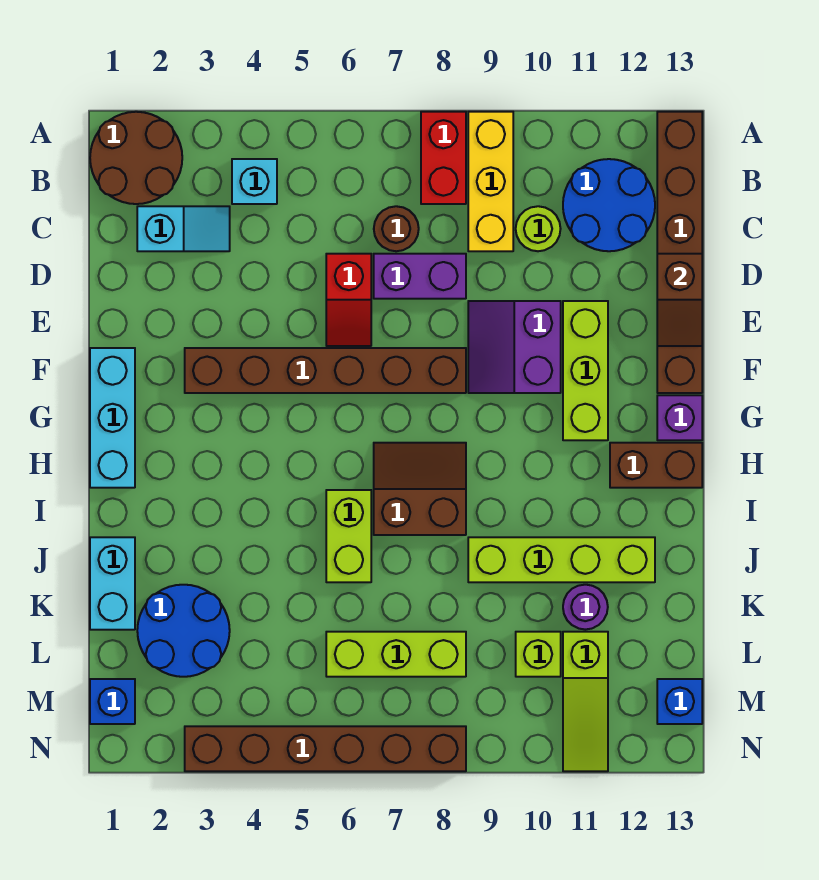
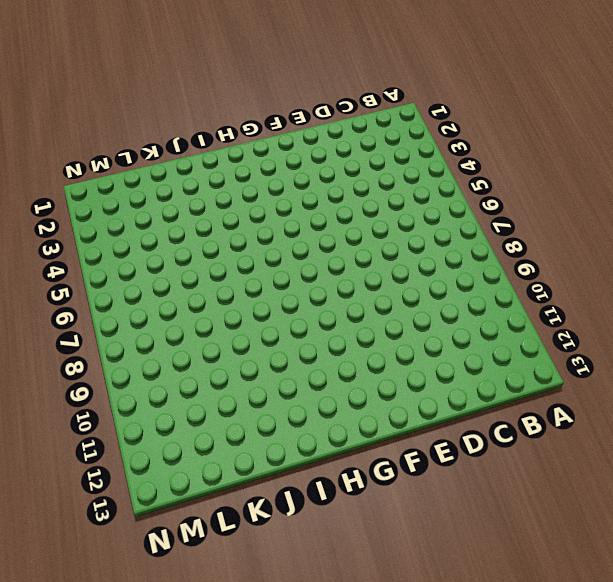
none -> brown 2x2 round brick [90,112,182,204]
none -> red 1x2 brick [421,112,466,204]
none -> yellow 1x3 brick [468,112,513,251]
none -> brown 1x6 brick [657,112,702,393]

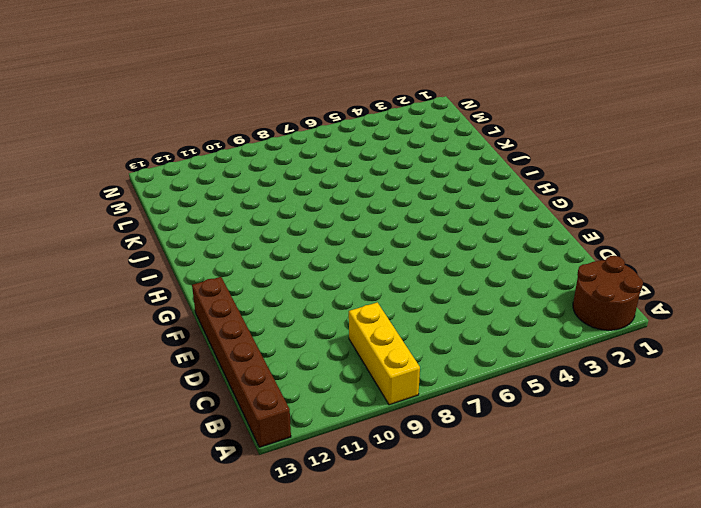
none -> red 1x2 brick [421,112,466,204]
none -> cyan 1x1 brick [232,159,277,204]
none -> blue 2x2 round brick [563,159,655,251]
none -> cyan 1x2 slope [137,206,230,251]

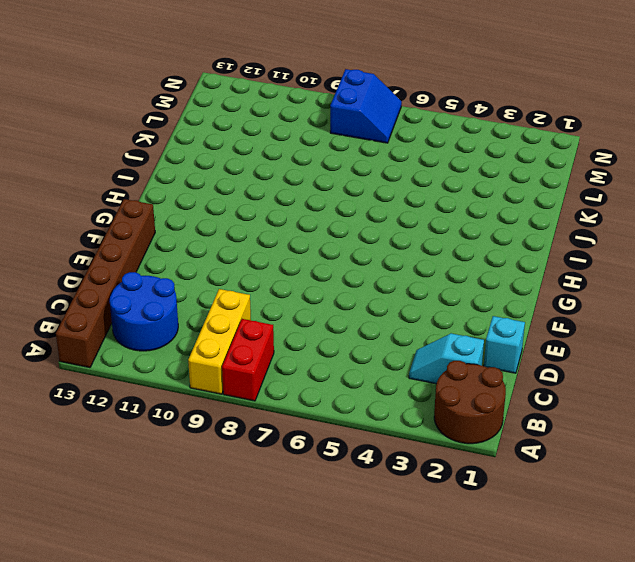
cyan 1x1 brick [484,316,525,373] -> cyan 1x1 brick moved to [232,159,277,204]
blue 2x2 slope [330,69,402,143] -> brown 1x6 brick [185,726,466,771]
none -> brown 1x1 round brick [374,206,419,251]
none -> lime 1x1 round brick [516,206,561,251]
none -> red 1x2 slope [326,254,371,346]
none -> purple 1x2 brick [374,254,466,299]

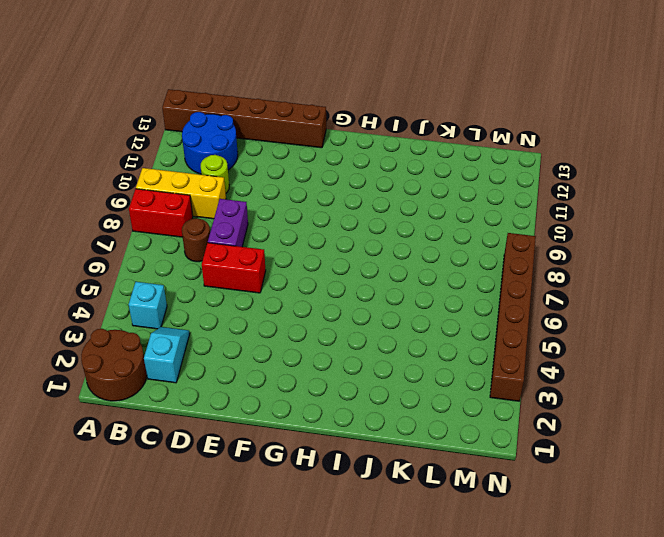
red 1x2 brick [202,243,266,293] -> red 1x2 slope [326,254,371,346]
none -> purple 2x2 slope [468,301,561,393]
none -> lime 1x3 brick [563,301,608,440]
none -> cyan 1x3 brick [90,348,135,488]
none -> brown 1x6 brick [185,348,466,393]

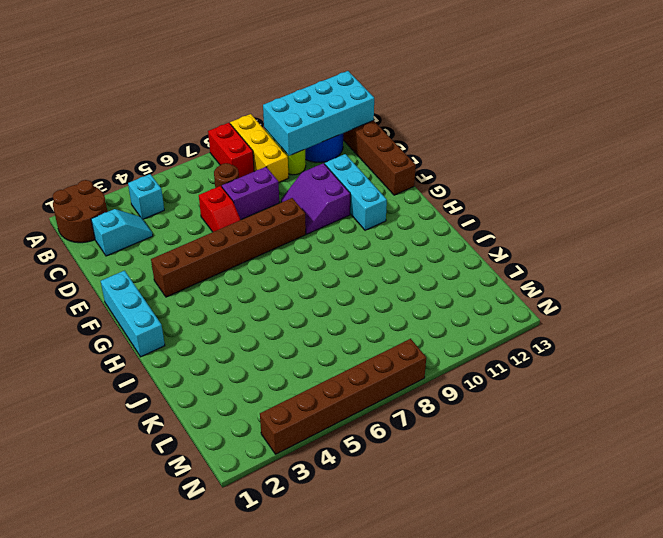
cyan 2x4 brick [263,71,374,156] -> none
cyan 1x3 brick [325,154,387,230] -> lime 1x3 brick [563,301,608,440]
none -> purple 1x1 brick [657,395,702,440]
none -> brown 2x2 slope [374,443,466,535]
none -> brown 1x2 brick [610,443,702,488]
none -> lime 1x2 brick [326,490,371,582]

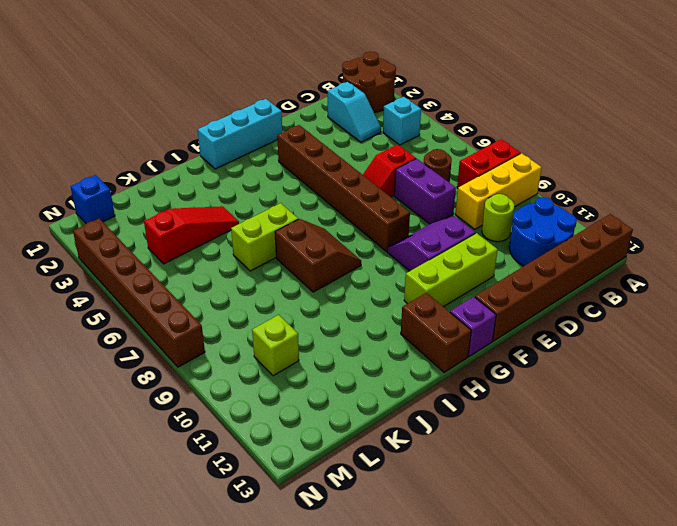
red 1x3 slope [144,206,239,264] -> none
none -> cyan 1x2 brick [90,537,135,630]
none -> lime 1x4 brick [468,537,655,582]
none -> blue 2x2 round brick [137,585,230,677]
none -> purple 1x1 round brick [563,585,608,630]

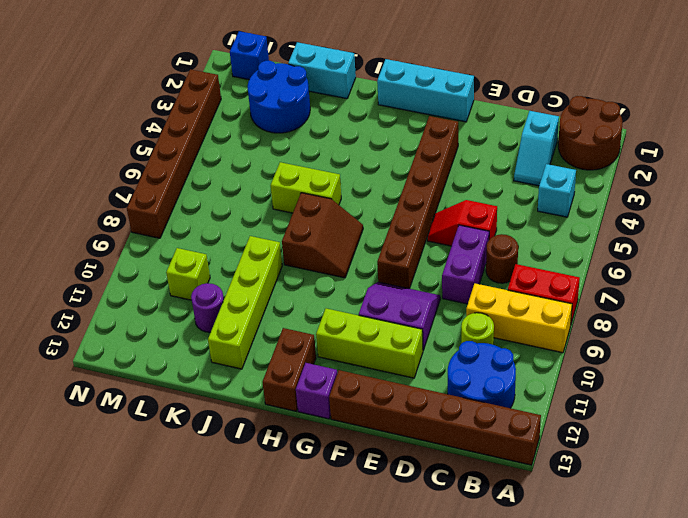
none -> lime 1x3 brick [326,632,466,677]
none -> lime 1x3 slope [563,632,608,771]
none -> blue 1x1 brick [657,679,702,724]
none -> brown 1x2 slope [657,254,702,346]

